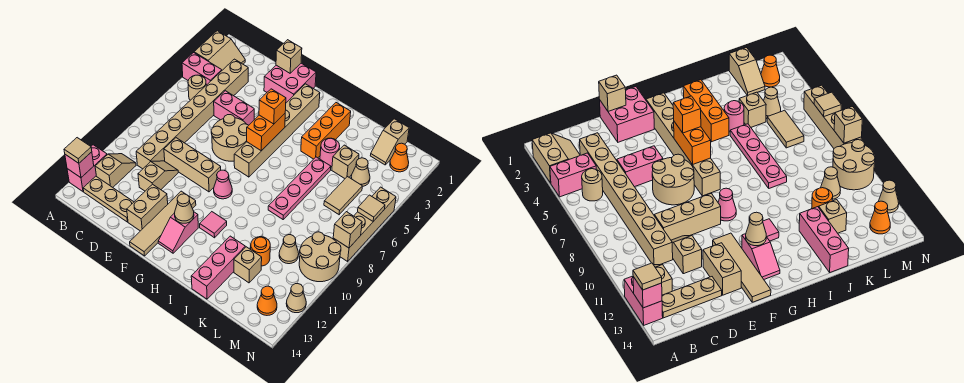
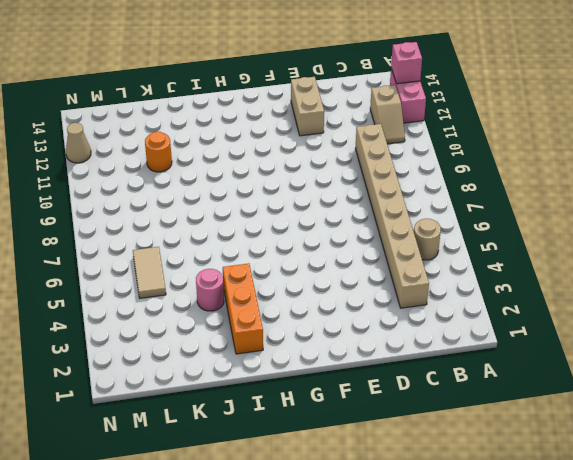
none -> tan 2x2 slope [194,31,245,70]
none -> pink 1x2 brick [182,53,222,85]
none -> tan 1x3 plate [83,176,134,222]
none -> pink 1x2 brick [214,91,254,125]

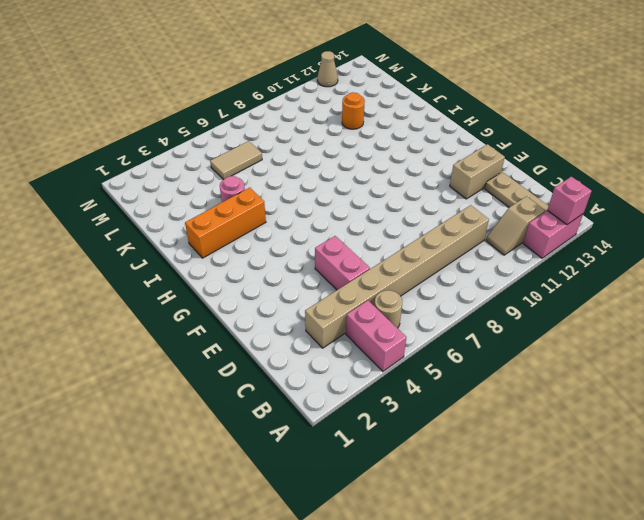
none -> tan 2x2 slope [194,31,245,70]
none -> tan 1x3 brick [164,138,221,192]
none -> tan 1x2 slope [138,161,178,191]
none -> pink 2x2 brick [264,63,316,103]

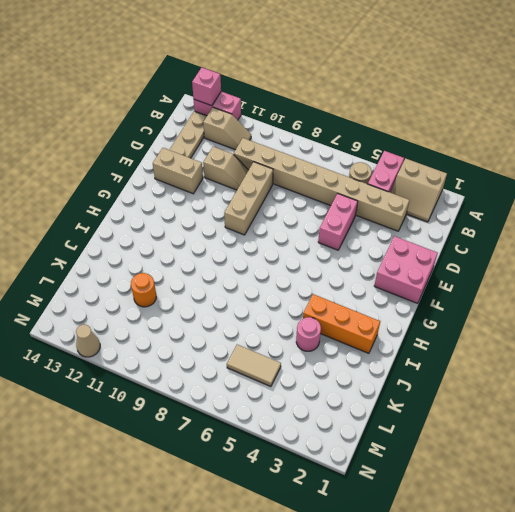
none -> tan 2x2 round brick [211,115,249,161]
none -> tan 1x4 tile [130,191,196,256]
none -> tan 1x6 brick [234,84,320,177]
none -> pink 1x1 cone [214,170,232,199]

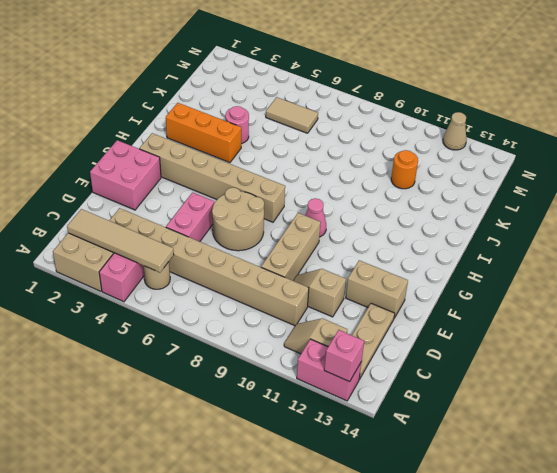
tan 1x4 tile [67,209,174,272] -> tan 1x4 tile moved to [130,191,196,256]
none -> pink 1x2 slope [158,212,198,253]
none -> pink 1x1 tile [200,212,227,238]
none -> pink 1x4 plate [268,157,331,219]
none -> pink 1x3 brick [191,236,245,299]

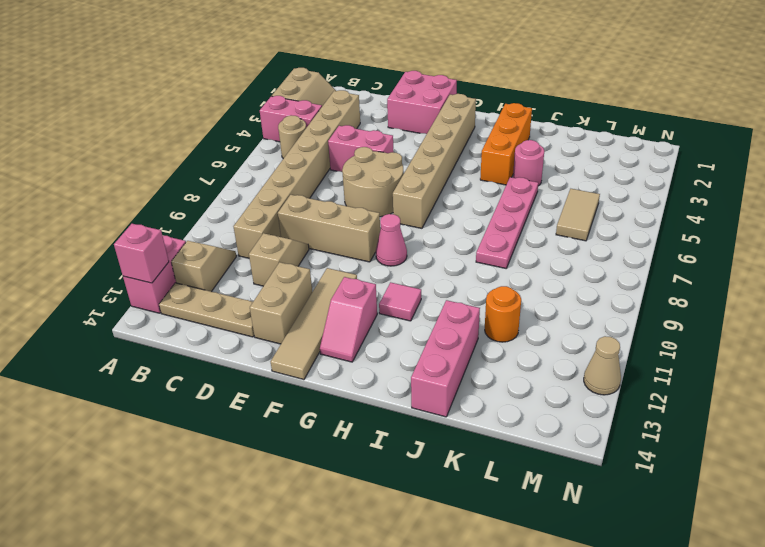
none -> tan 1x1 brick [332,145,359,178]
none -> tan 1x1 brick [234,247,262,283]
none -> tan 1x2 slope [370,119,409,165]
none -> tan 1x1 cone [351,158,370,187]

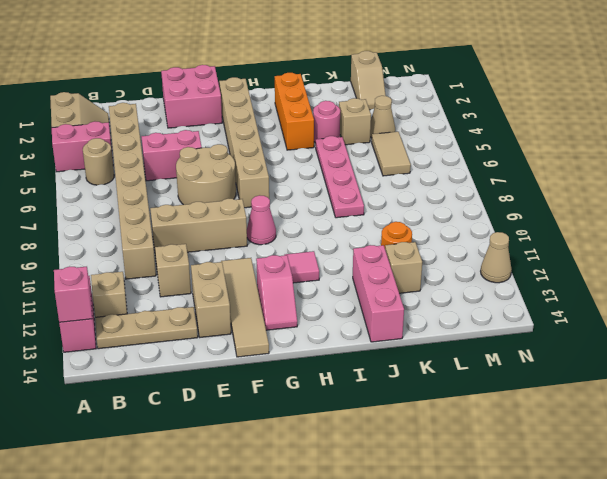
none -> tan 1x1 cone [279,235,299,264]
none -> orange 1x1 cone [390,143,409,172]
none -> tan 2x2 round brick [299,232,341,282]
none -> orange 1x1 cone [257,286,277,315]

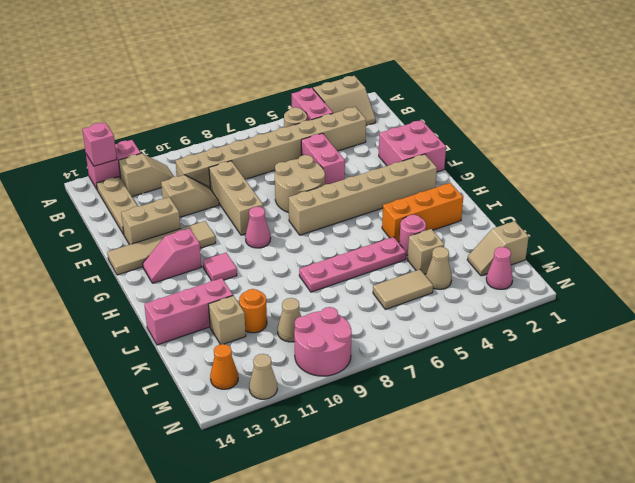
pink 1x1 cone [486,247,513,289] -> orange 1x1 cone [390,143,409,172]
pink 2x2 round brick [294,307,352,376] -> tan 2x2 round brick [299,232,341,282]
none -> tan 1x4 brick [333,187,396,261]
none -> tan 1x1 brick [276,40,302,73]
none -> orange 1x2 brick [247,114,285,151]
none -> tan 1x1 cone [175,194,194,223]

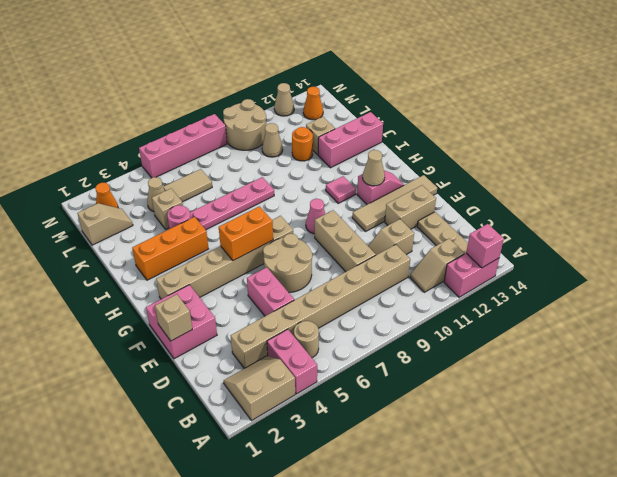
pink 1x4 brick [139,114,227,178] -> tan 1x4 brick [333,187,396,261]
none -> tan 1x1 tile [358,195,385,221]
none -> tan 1x1 brick [333,212,362,248]
none -> tan 1x1 tile [64,138,92,163]
none -> orange 1x1 brick [259,89,286,124]

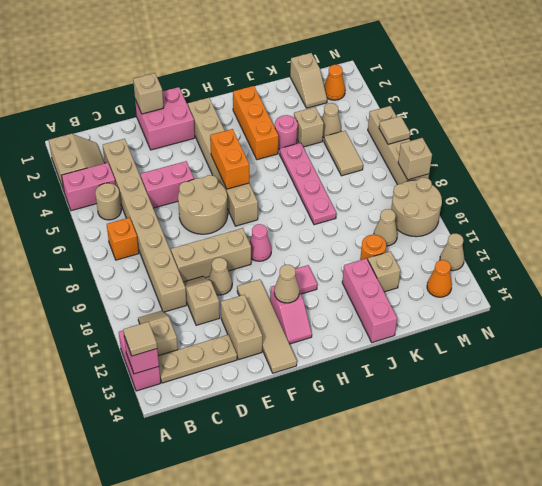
orange 1x1 brick [107,218,139,260] -> orange 1x1 brick moved to [259,89,286,124]
tan 1x1 cone [208,258,232,295] -> none

